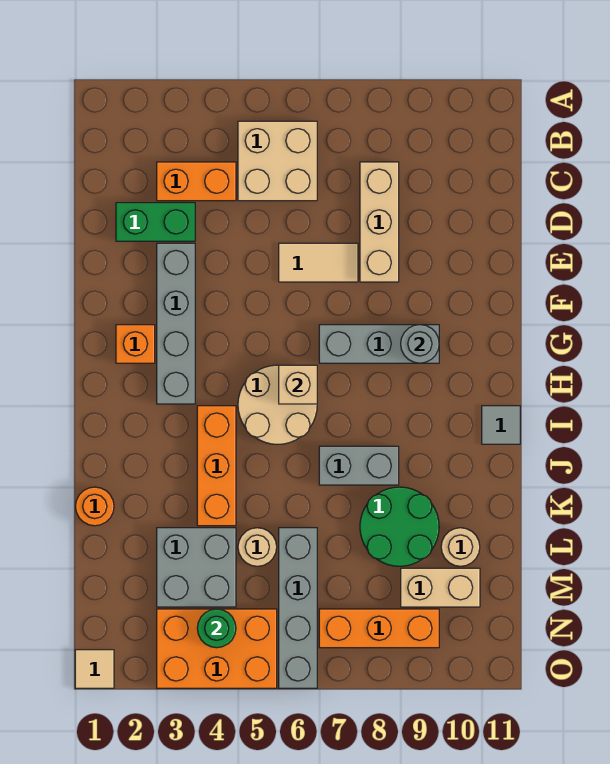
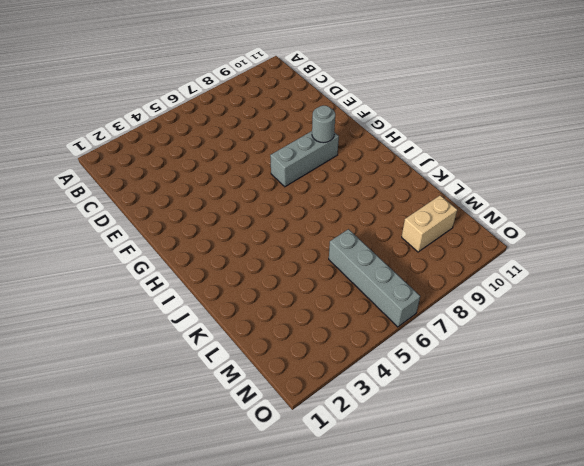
none -> tan 2x2 brick [238,121,317,201]
none -> orange 1x2 brick [157,162,236,201]
none -> tan 1x3 brick [360,162,399,282]

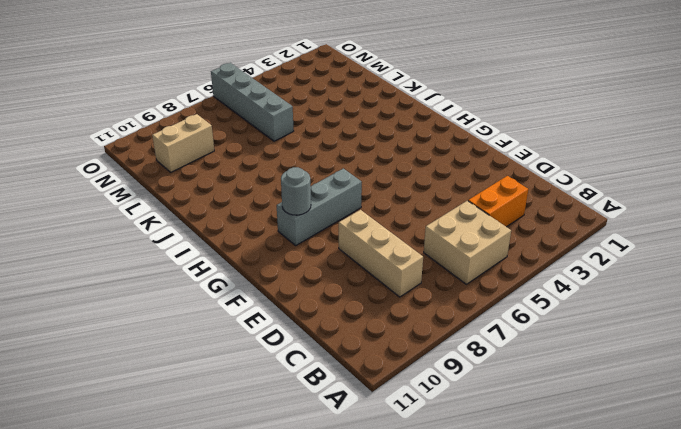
none -> green 1x2 brick [116,203,195,241]
none -> grey 1x4 brick [157,243,195,404]
none -> tan 1x2 tile [279,243,358,282]

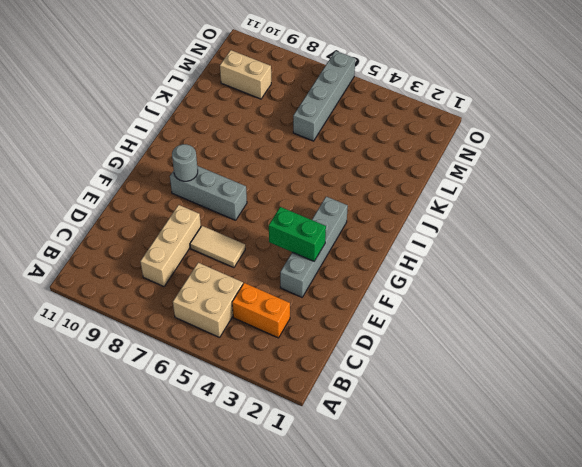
green 1x2 brick [269,207,326,261] -> green 1x2 brick moved to [116,203,195,241]
none -> orange 1x1 brick [116,325,155,363]
none -> tan 2x2 round brick [238,365,317,444]
none -> orange 1x3 brick [197,406,236,526]

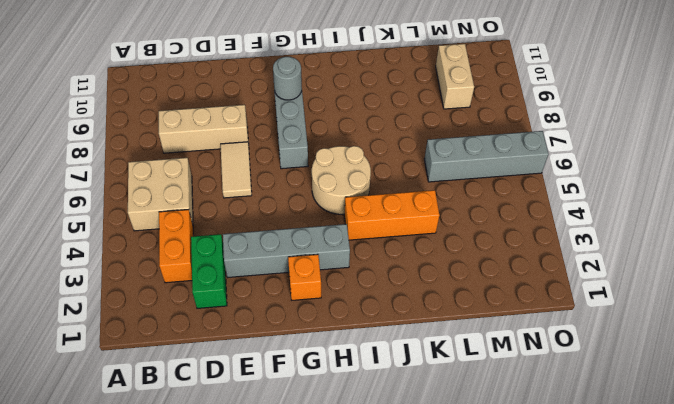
none -> grey 1x1 tile [482,406,520,444]
none -> grey 1x2 brick [319,446,399,485]
none -> orange 1x1 round brick [75,487,114,526]

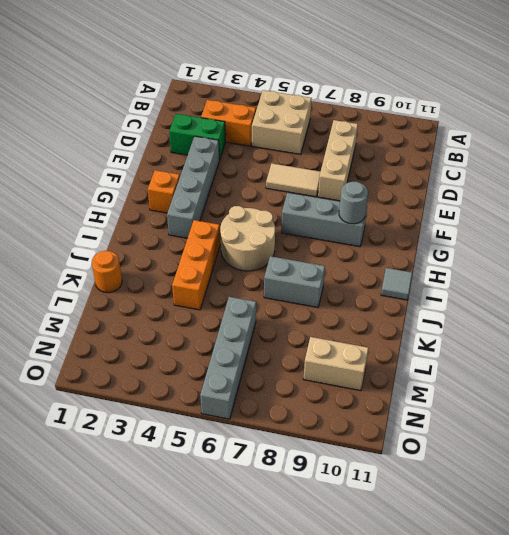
none -> green 2x2 round brick [360,487,439,566]
none -> grey 2x2 brick [157,528,236,607]
none -> tan 1x1 round brick [238,528,277,566]

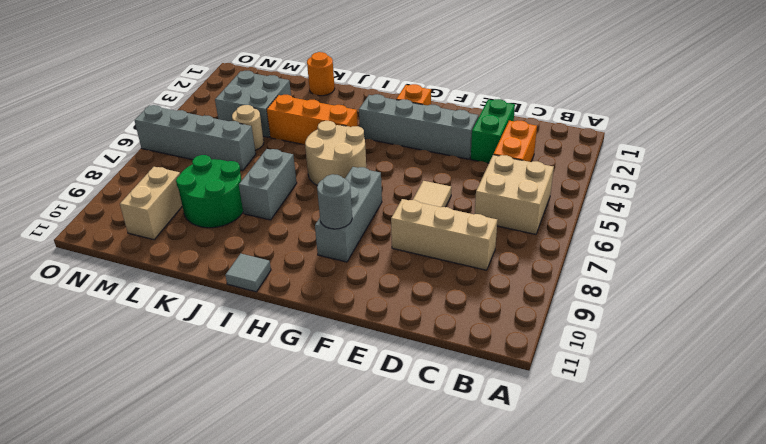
none -> tan 1x1 round brick [441,528,480,566]
none -> orange 2x3 brick [157,609,277,688]
none -> orange 1x3 brick [319,609,439,648]

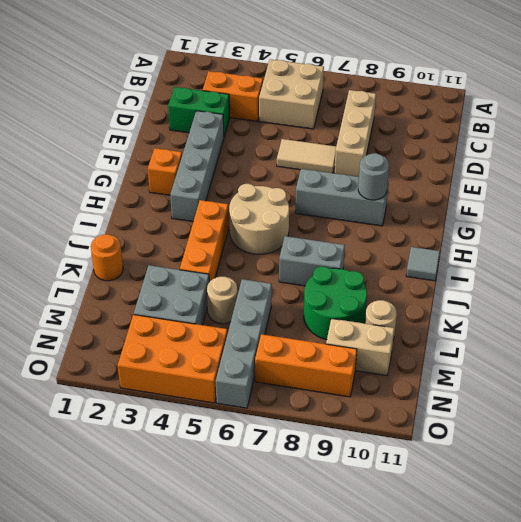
none -> tan 1x1 tile [75,650,114,688]
none -> tan 1x1 brick [279,365,317,404]
none -> green 1x1 round brick [197,609,236,648]

